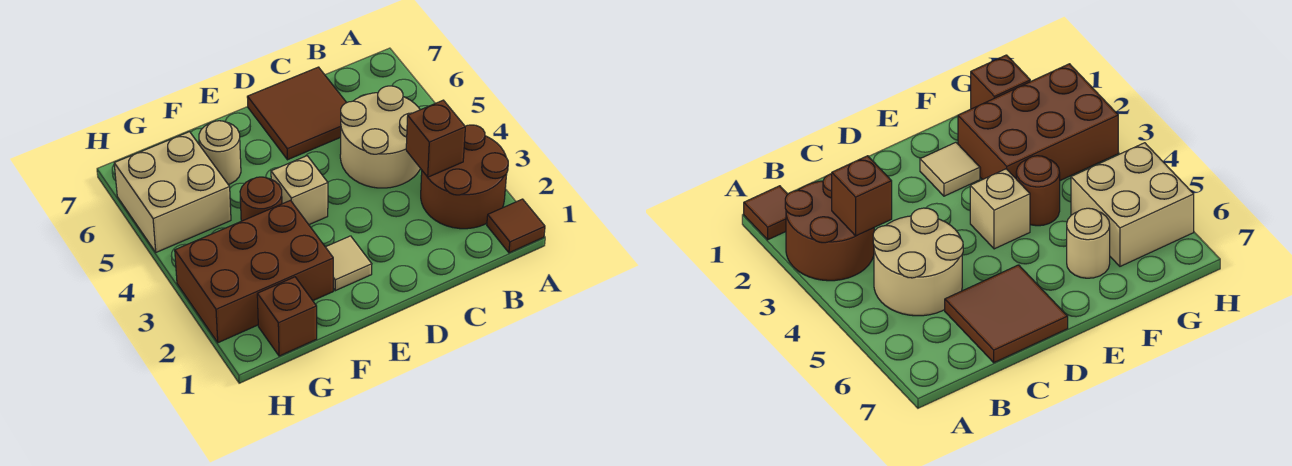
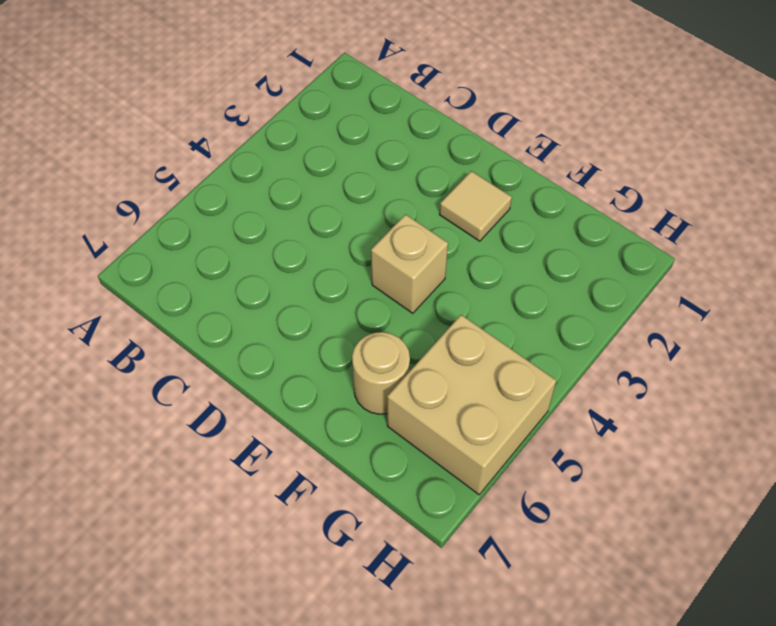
none -> brown 1x1 tile [487,199,545,253]
none -> brown 2x2 round brick [421,125,508,229]
none -> tan 2x2 round brick [340,86,421,188]

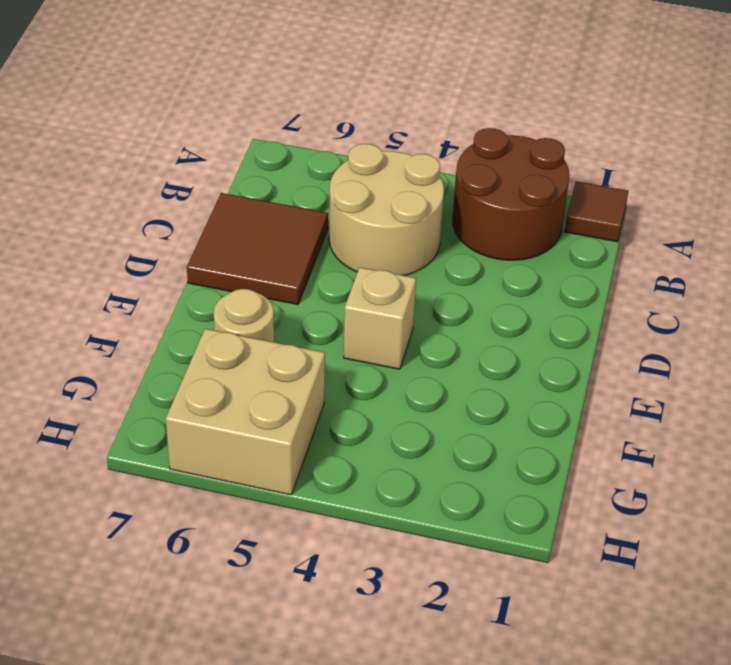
none -> tan 1x1 tile [326,236,372,291]
none -> brown 2x3 brick [175,200,333,343]
none -> brown 1x1 round brick [240,177,282,221]

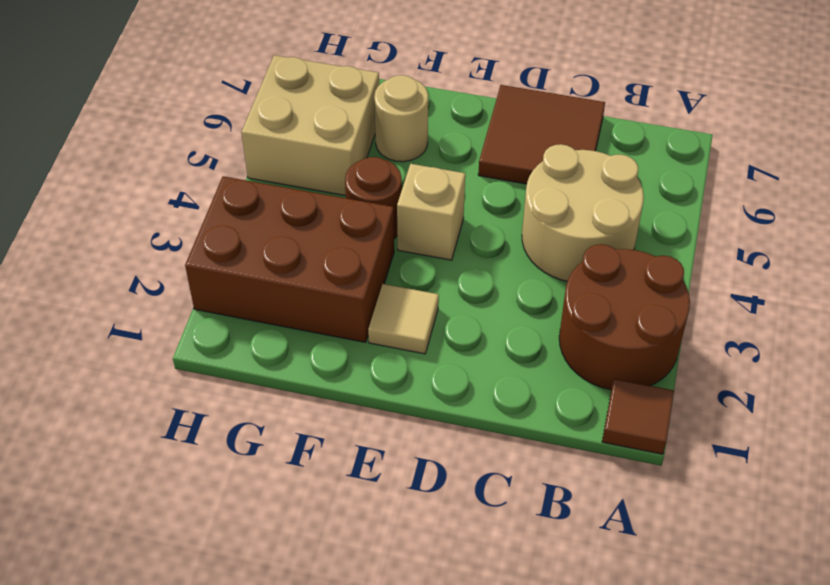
none -> brown 1x1 brick [257,277,317,356]
none -> brown 1x1 brick [406,100,465,177]

